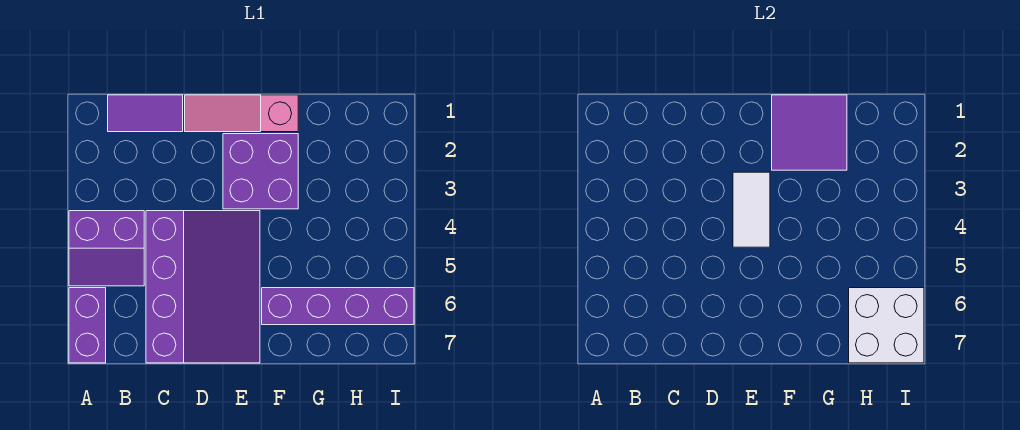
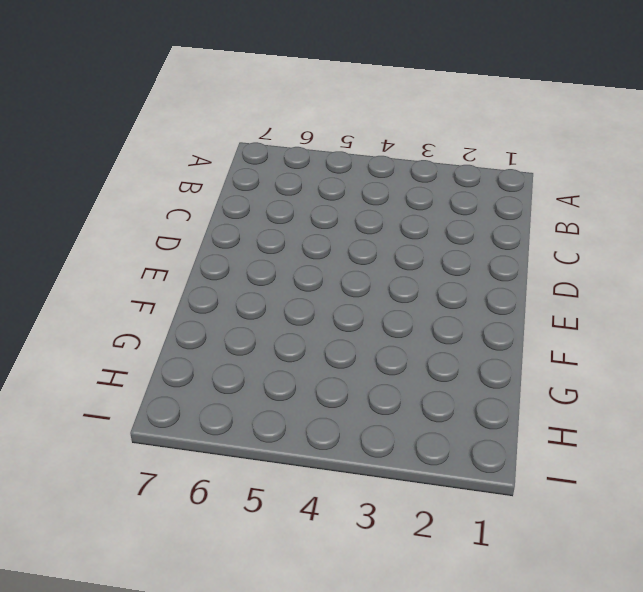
none -> purple 2x2 slope [69,211,144,286]
none -> purple 1x2 brick [69,288,106,363]

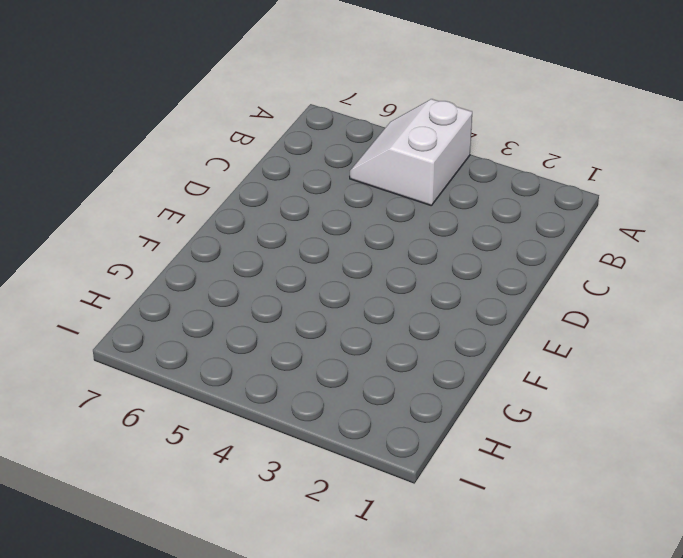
white 2x2 slope [350,99,472,206] -> purple 2x2 slope [69,211,144,286]
none -> purple 1x2 brick [69,288,106,363]
none -> purple 1x2 tile [108,95,183,132]

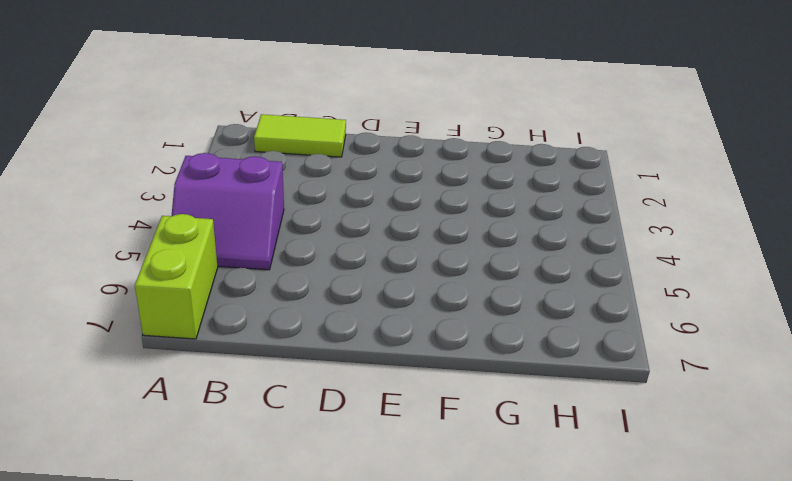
lime 1x2 brick [135,214,218,339] -> purple 1x2 brick [69,288,106,363]
lime 1x2 tile [254,114,346,157] -> purple 1x2 tile [108,95,183,132]
none -> purple 3x4 slope [146,211,260,363]
none -> pink 1x3 slope [185,95,298,132]

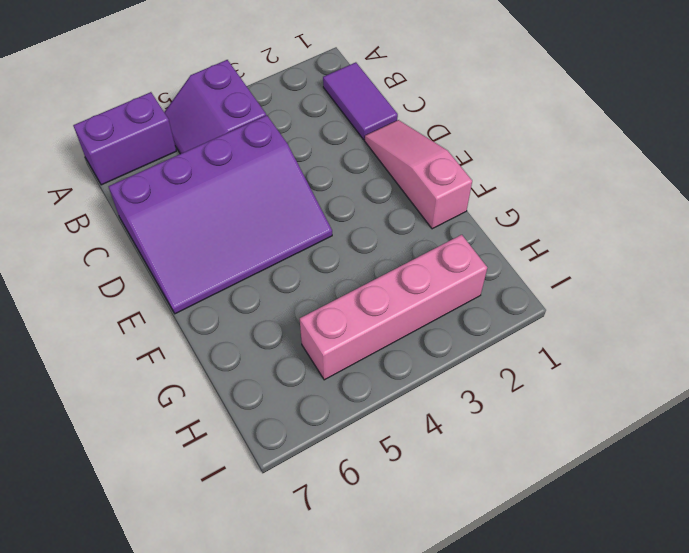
pink 1x4 brick [300,235,487,380] -> none
none -> purple 2x2 brick [223,134,298,209]
none -> purple 1x4 brick [262,288,414,325]

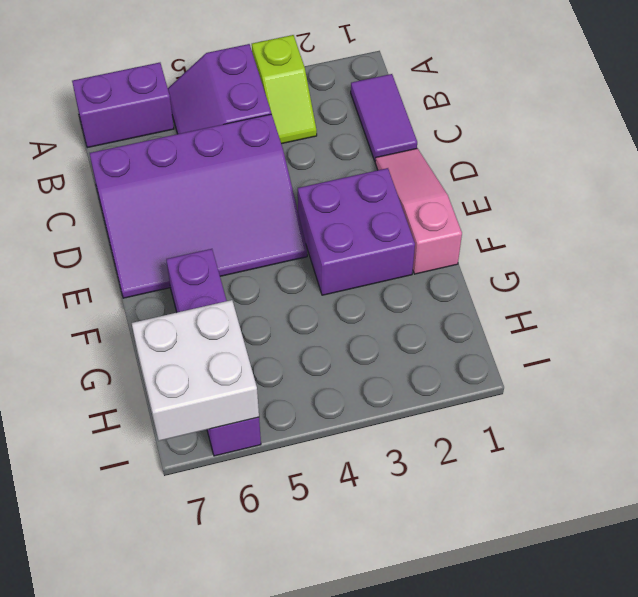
lime 1x2 slope [252,35,317,144] -> none
none -> white 1x2 tile [733,172,770,247]
none -> purple 2x2 tile [772,95,847,170]

